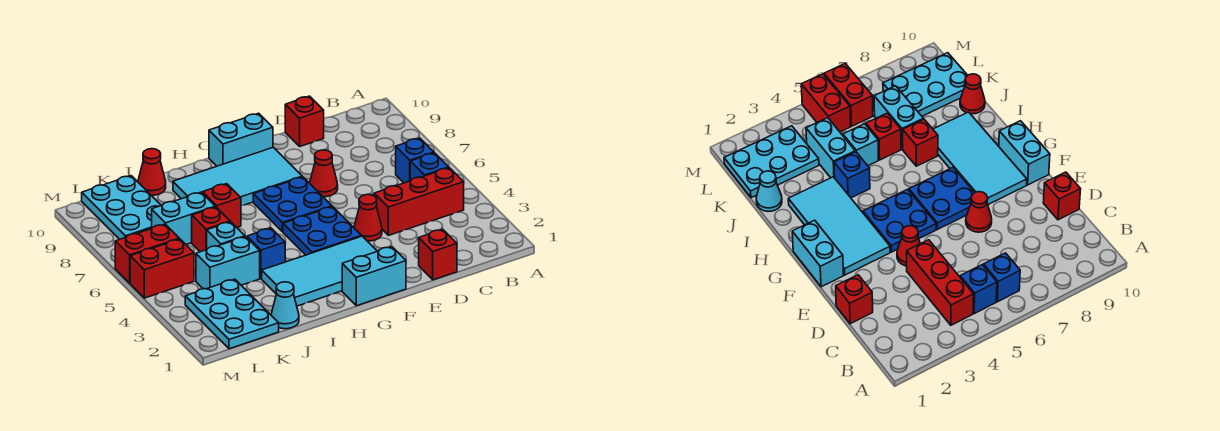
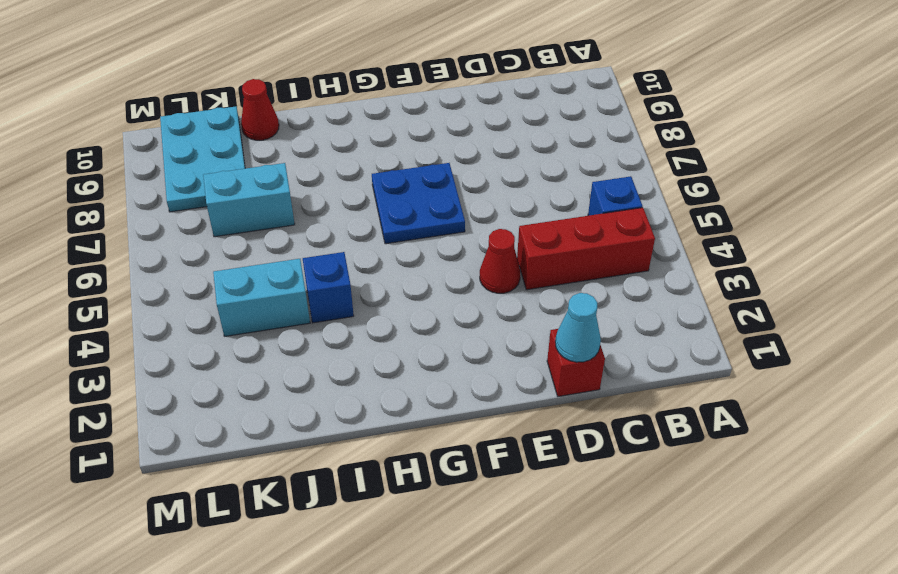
cyan 1x1 cone [555,293,601,362] -> cyan 1x1 cone moved to [271,282,299,329]
none -> blue 1x1 brick [396,138,434,183]
none -> red 1x1 brick [285,96,324,146]
none -> red 1x1 cone [310,150,338,197]

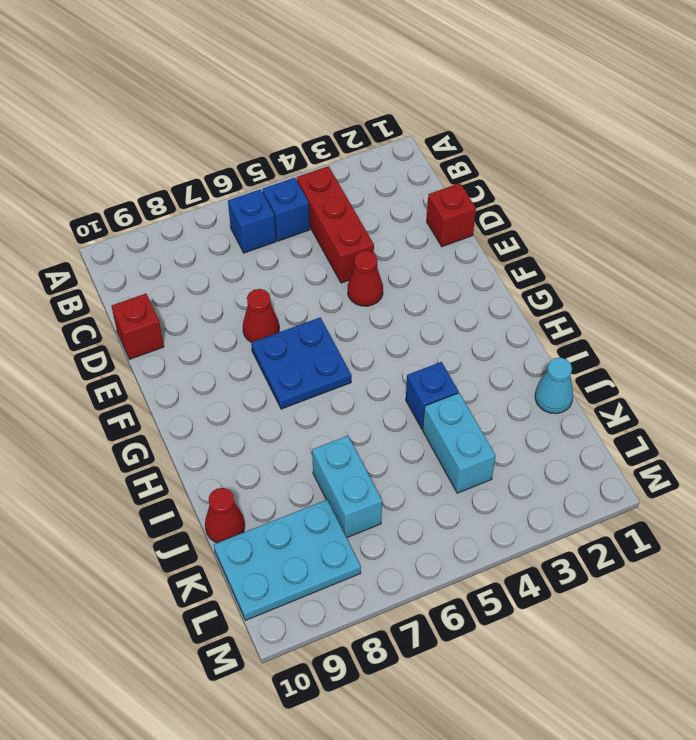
none -> cyan 1x2 brick [342,247,406,306]
none -> cyan 2x4 tile [262,236,377,306]
none -> blue 2x2 plate [283,207,362,255]

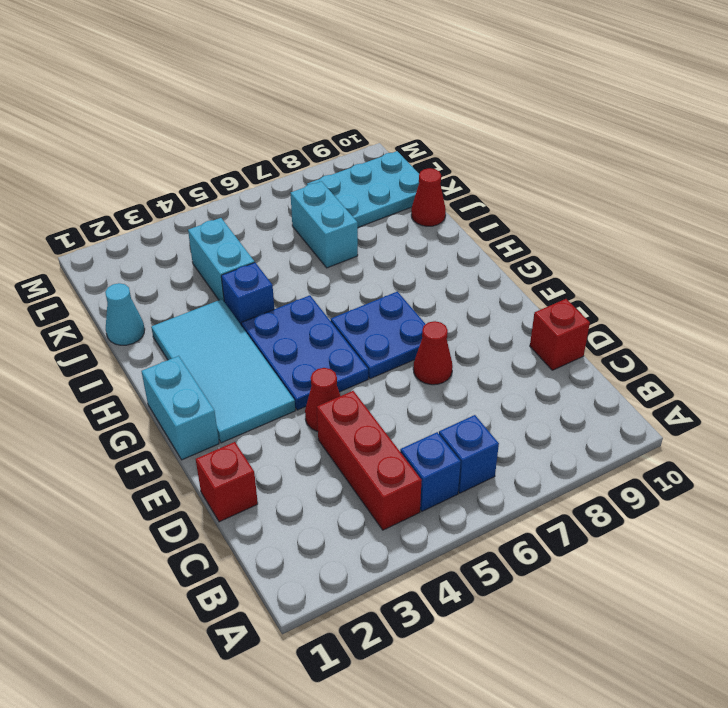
blue 2x3 plate [241,295,368,410] -> blue 2x2 plate [283,207,362,255]
none -> cyan 2x4 tile [173,147,302,206]
none -> cyan 1x2 brick [209,113,273,166]
none -> red 1x1 brick [202,184,241,227]

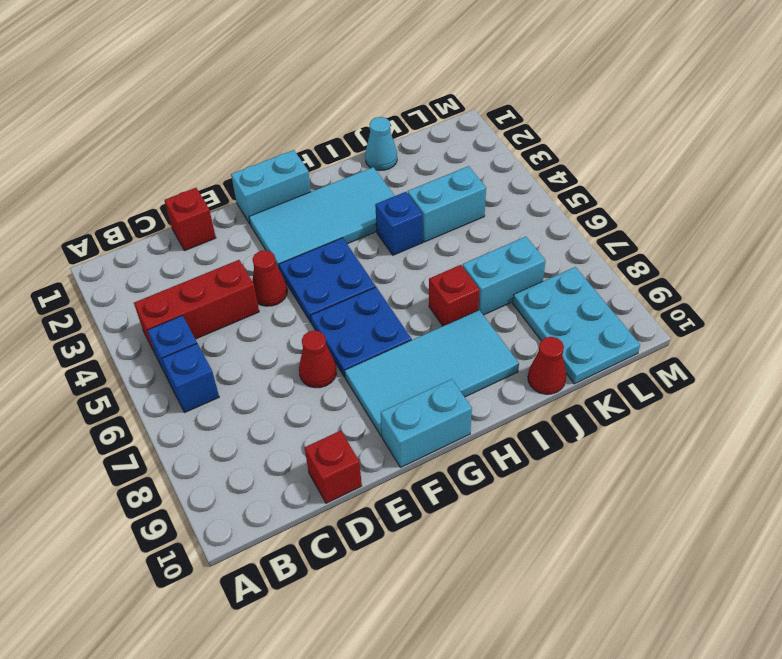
none -> cyan 1x1 brick [207,222,245,249]
none -> red 1x1 brick [192,207,230,252]
none -> cyan 2x3 plate [185,279,279,349]

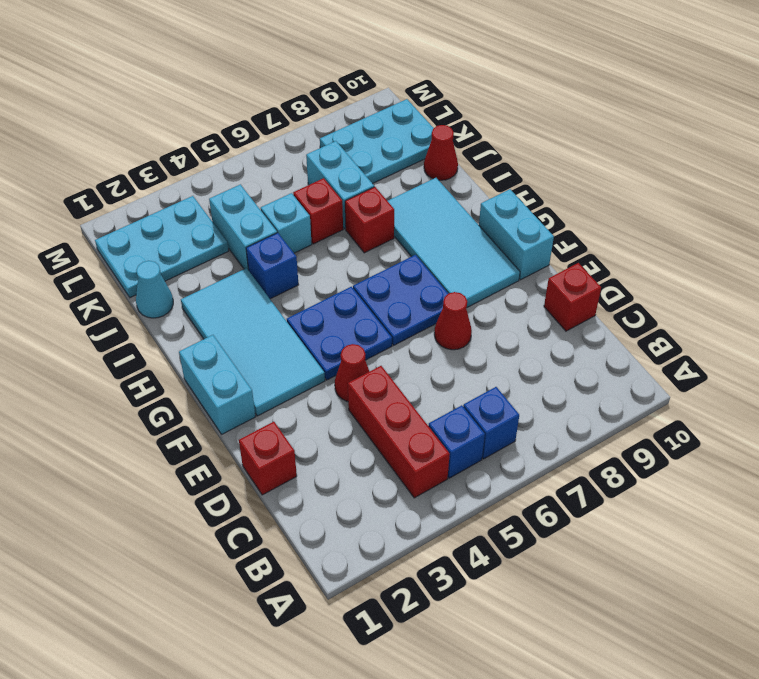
none -> red 1x2 brick [130,239,194,298]
none -> red 1x2 brick [115,224,179,283]

